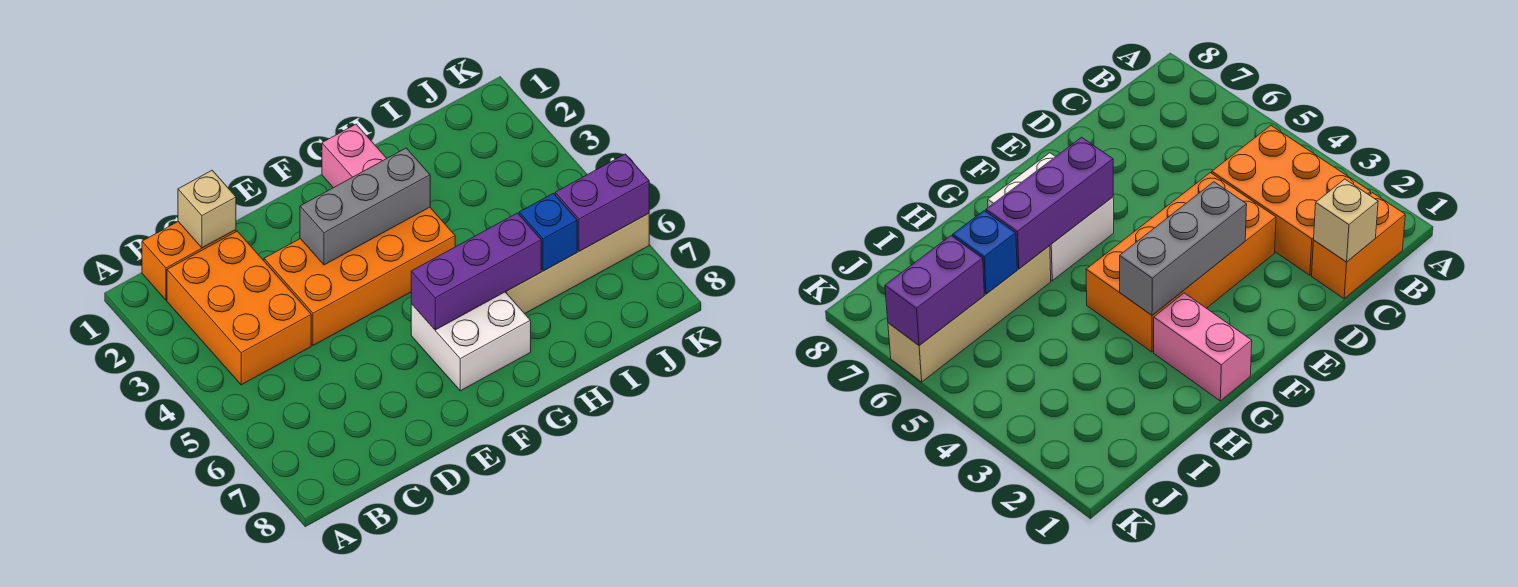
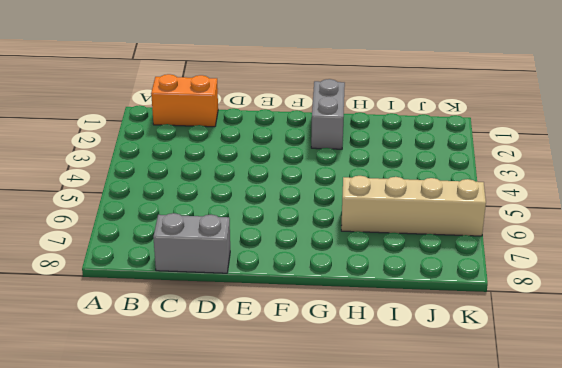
grey 1x2 brick [153,213,230,273] -> none
grey 1x2 brick [311,79,345,149] -> pink 1x2 brick [322,124,387,188]
none -> orange 2x3 brick [167,231,311,385]
none -> orange 2x4 brick [264,207,455,345]

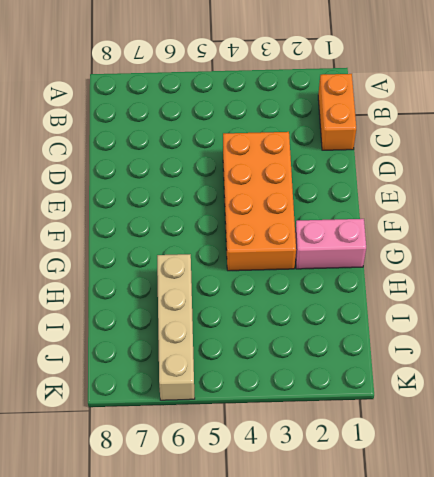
none -> orange 2x3 brick [167,231,311,385]
none -> white 2x2 brick [411,292,531,391]

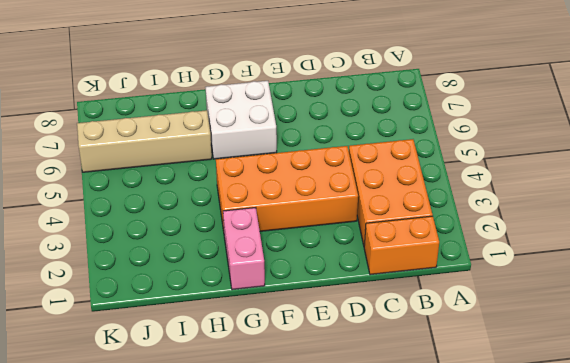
none -> tan 1x1 brick [178,170,236,248]
none -> grey 1x3 brick [300,148,430,265]

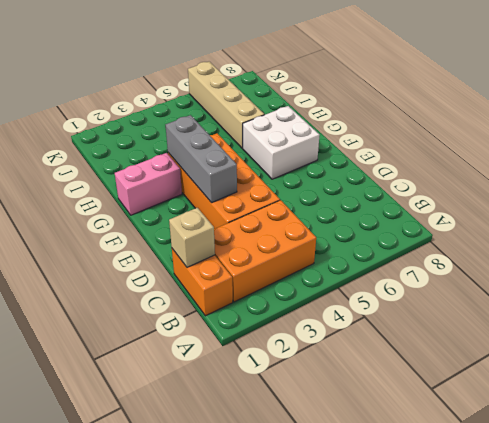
none -> purple 1x3 brick [411,213,541,330]
none -> blue 1x1 brick [519,193,577,271]

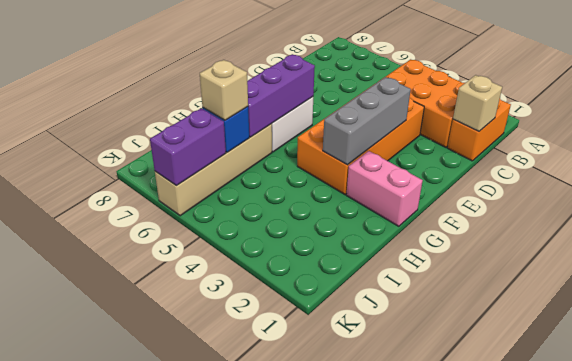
tan 1x1 brick [200,60,248,120] -> none

